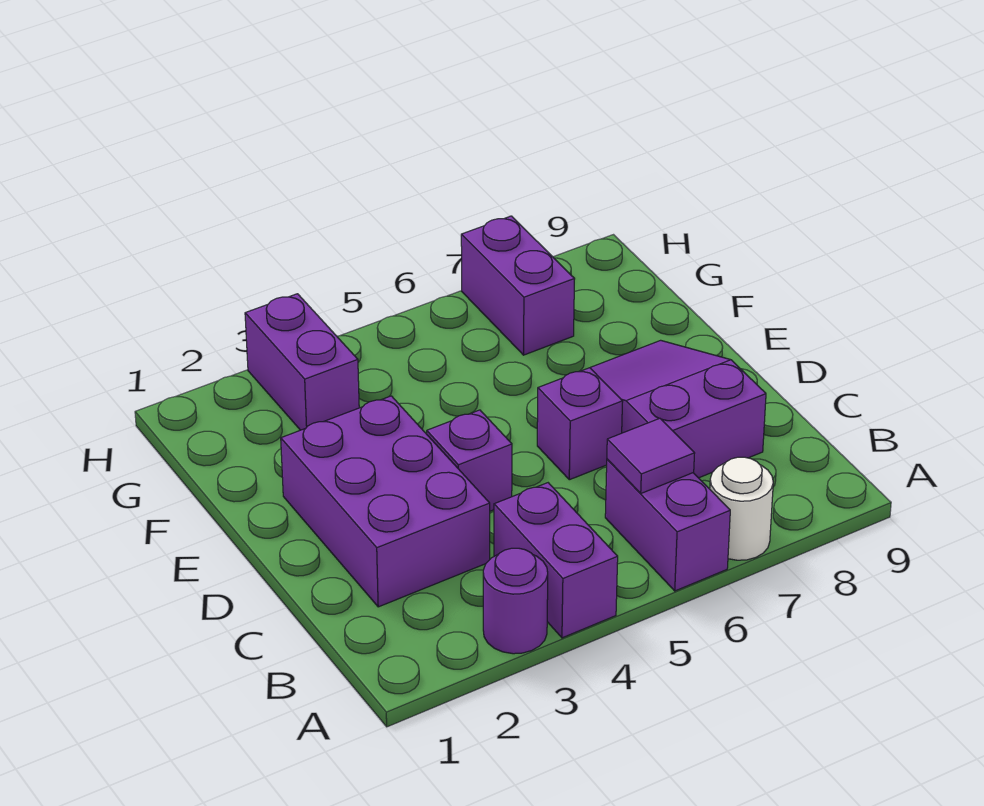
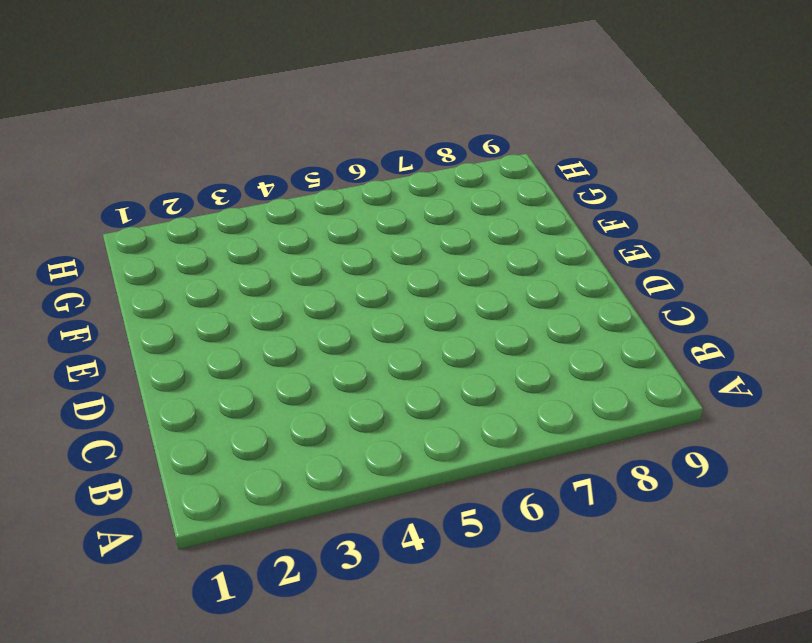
none -> purple 1x1 round brick [483,548,548,654]
none -> purple 1x2 brick [494,483,618,638]

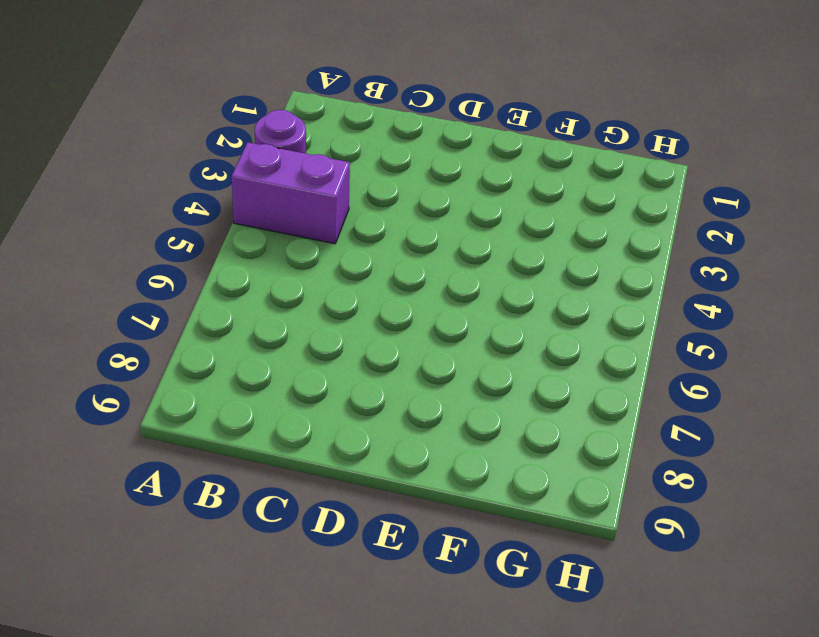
none -> purple 1x2 brick [605,459,730,591]
none -> white 1x1 round brick [710,457,773,560]

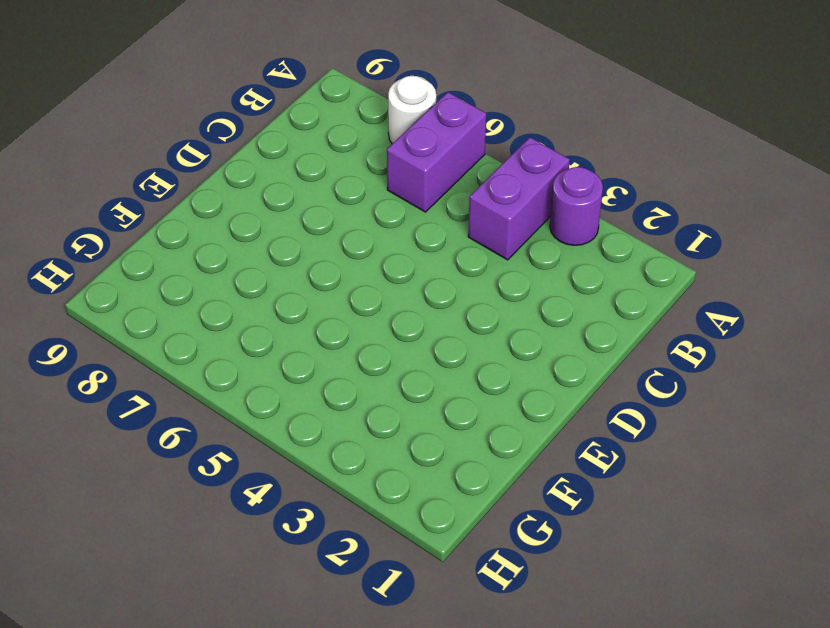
none -> purple 2x3 brick [281,396,490,607]
none -> purple 2x3 slope [590,340,766,478]

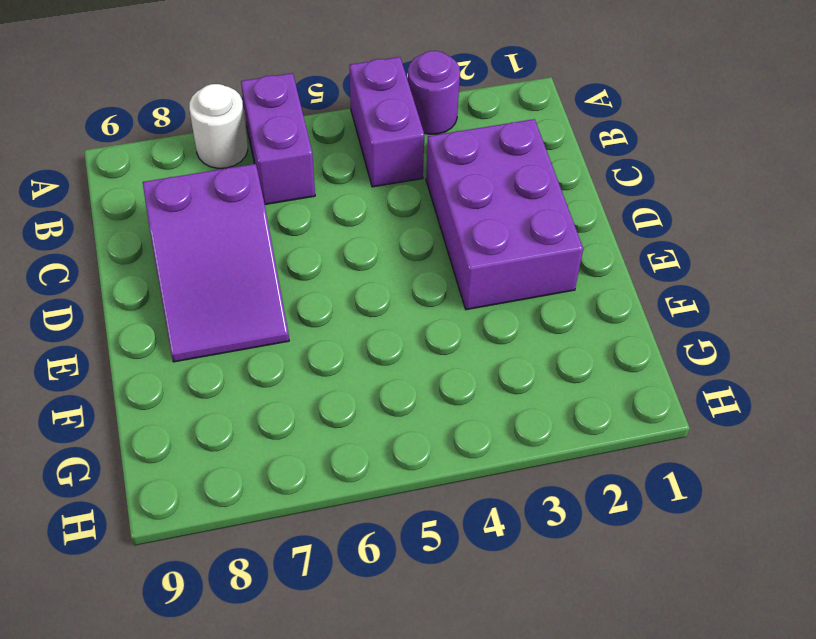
none -> purple 1x1 brick [427,410,512,511]
none -> purple 1x1 brick [537,368,623,480]

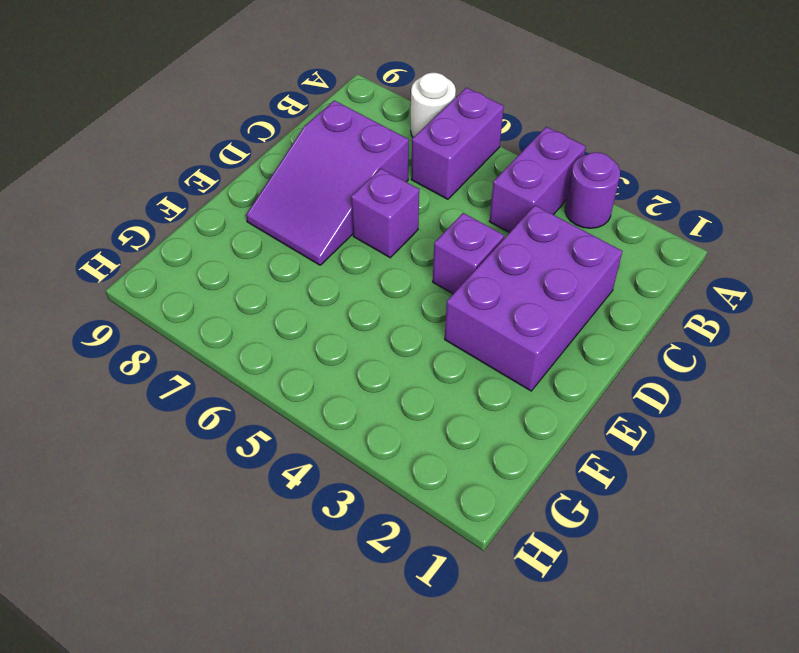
none -> purple 1x2 brick [245,294,359,430]
none -> purple 1x2 brick [461,216,574,355]

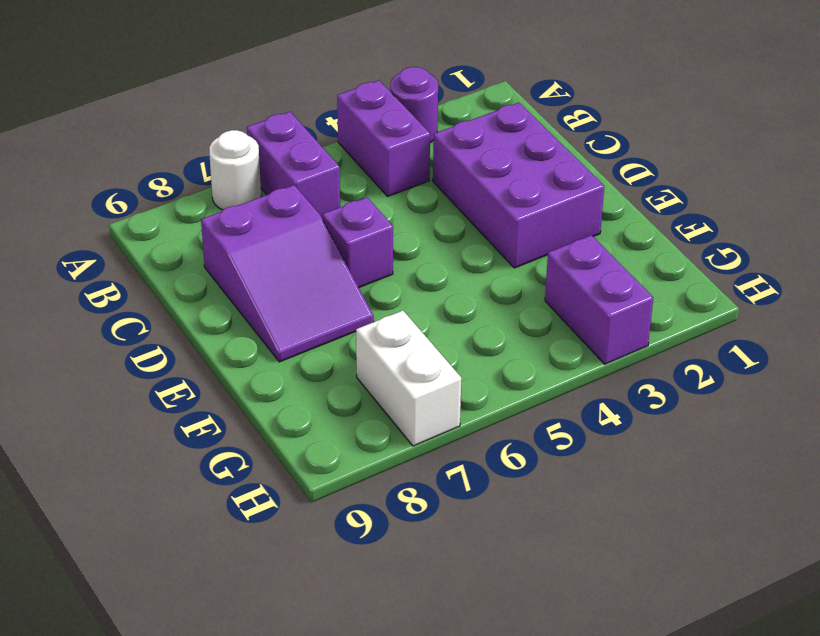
white 1x2 brick [356,311,461,446] -> purple 1x2 brick [461,216,574,355]
none -> purple 1x1 brick [427,410,512,511]
none -> purple 1x1 tile [607,418,695,493]

